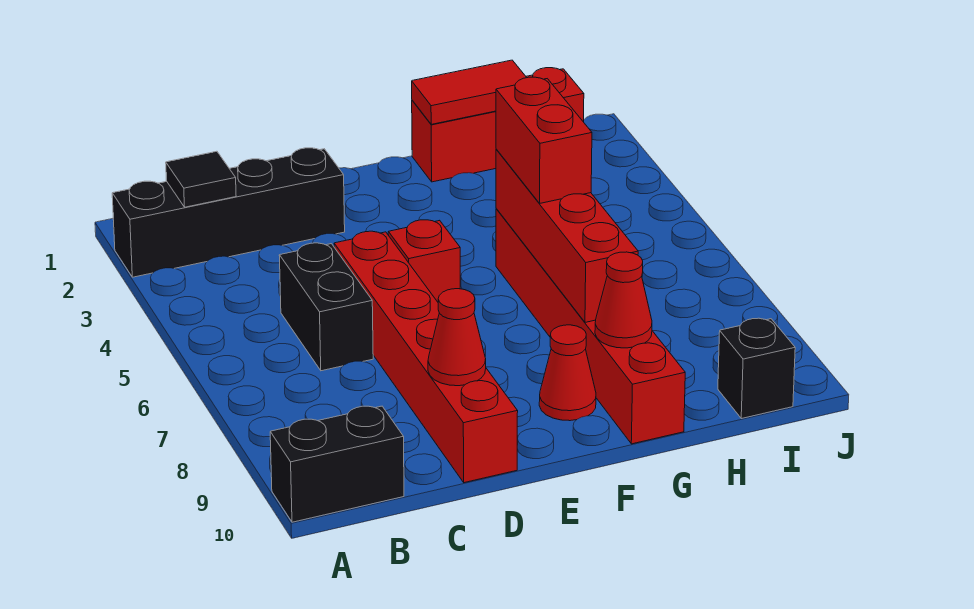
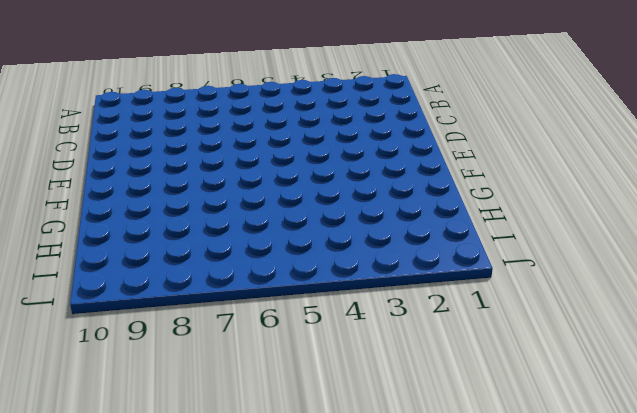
none -> black 1x4 brick [112,148,345,277]
none -> black 1x2 brick [270,406,404,522]
none -> black 1x2 brick [279,243,373,371]

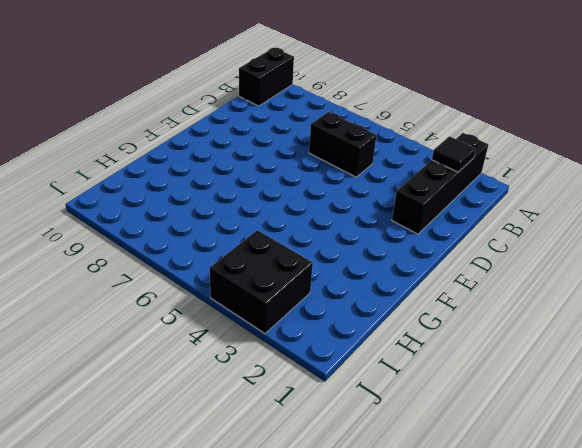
black 2x2 brick [210,230,313,334] -> none
none -> red 1x6 brick [334,231,518,483]
none -> red 1x1 brick [388,220,460,302]
none -> red 1x1 cone [539,325,596,421]

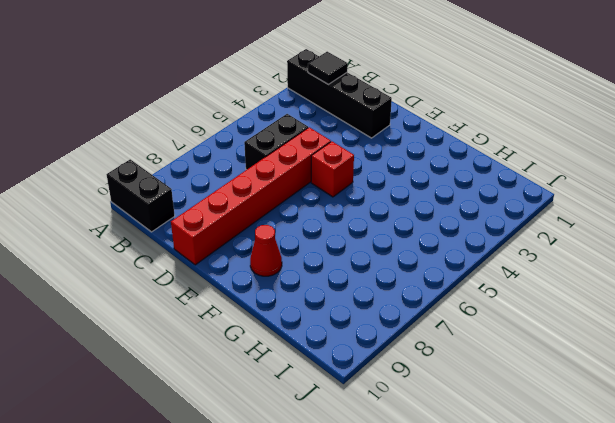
none -> red 1x3 brick [412,68,584,182]
none -> red 1x6 brick [496,209,685,444]
none -> black 1x1 brick [718,318,795,419]

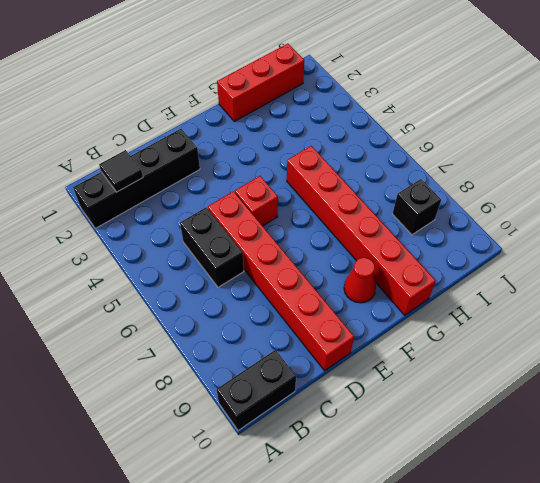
black 1x1 brick [393,179,441,235] -> black 1x1 brick moved to [718,318,795,419]
none -> red 1x1 cone [428,289,486,386]
none -> red 1x2 tile [412,60,527,124]
none -> red 1x4 brick [496,149,638,322]

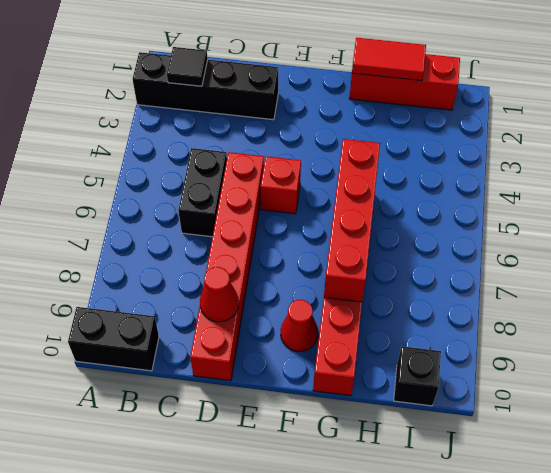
none -> red 1x1 cone [595,252,652,348]
none -> red 1x2 brick [496,77,592,203]

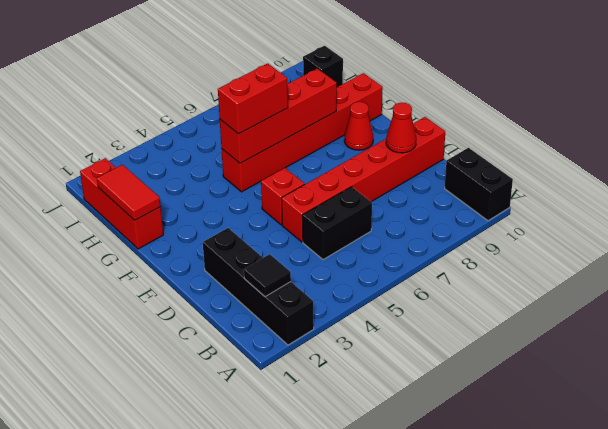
none -> red 1x1 cone [595,252,652,348]

